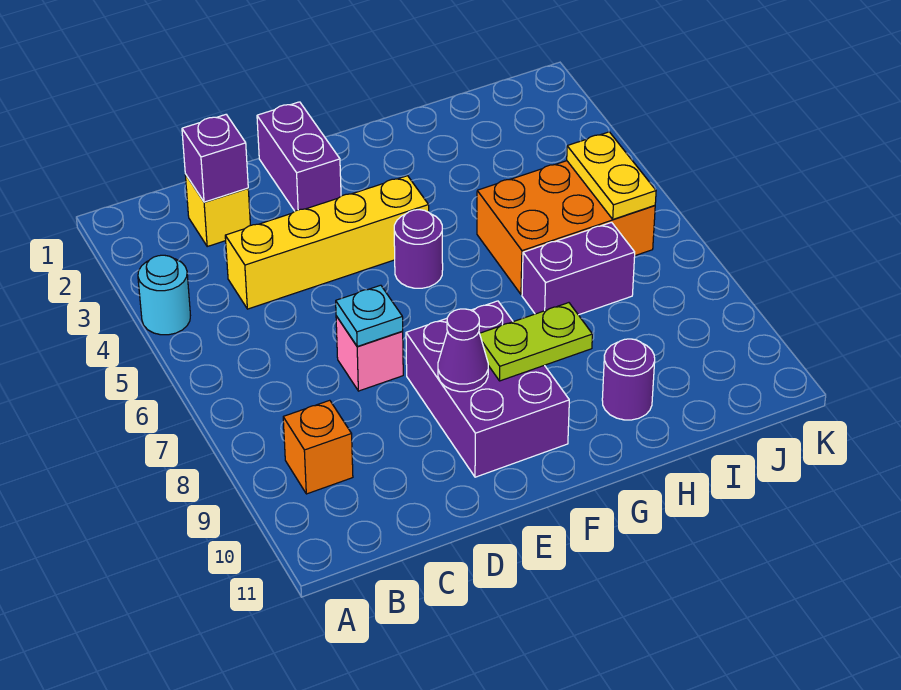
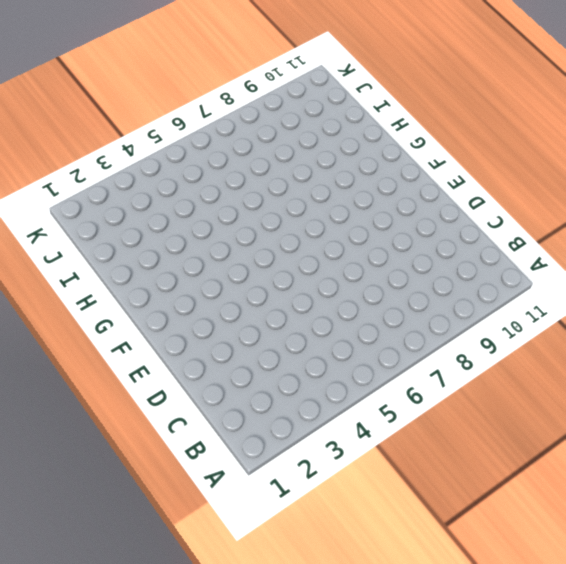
none -> cyan 1x1 round brick [138,255,190,335]
none -> orange 1x1 brick [283,400,353,494]
none -> yellow 1x1 brick [185,174,250,246]

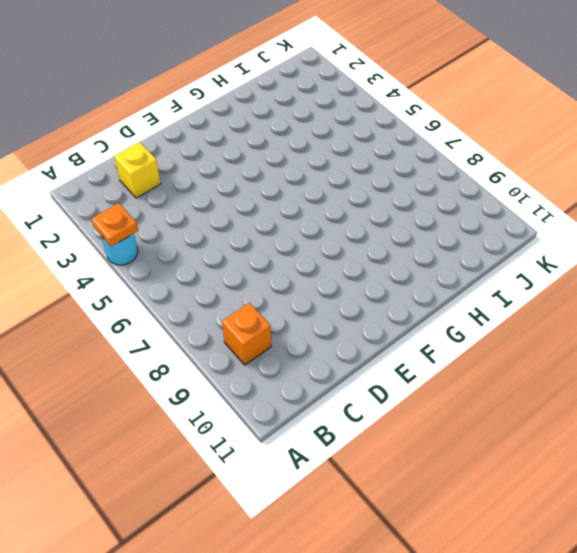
orange 1x1 plate [91,203,138,247] -> none
none -> yellow 1x4 brick [225,176,429,309]
none -> pink 1x1 brick [336,316,403,391]
none -> purple 1x2 brick [257,102,341,211]

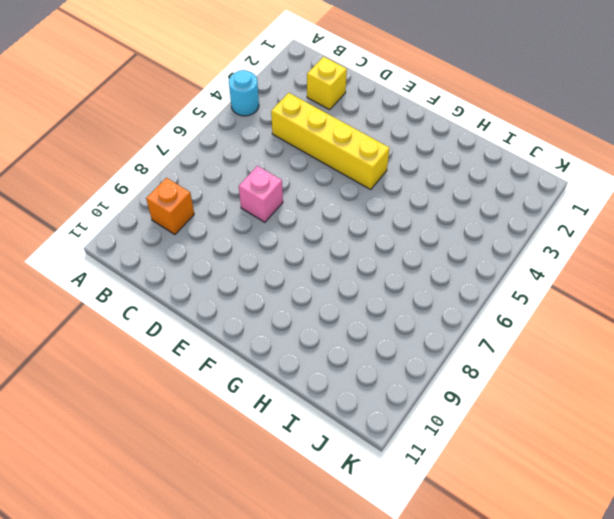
none -> purple 1x2 brick [257,102,341,211]
none -> purple 2x3 brick [406,301,569,477]
none -> purple 1x1 round brick [394,210,443,288]

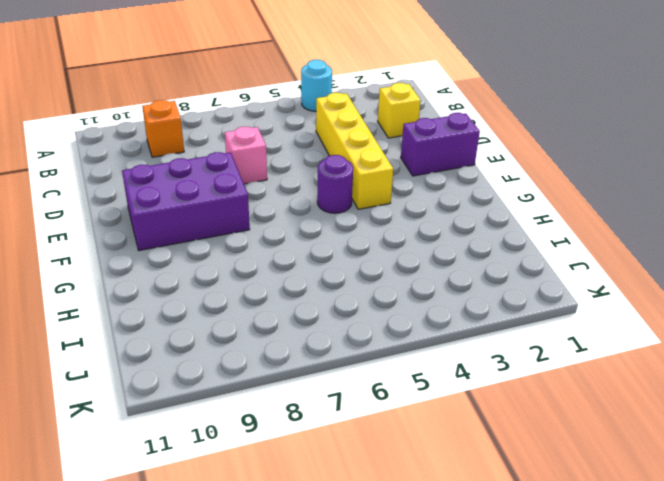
none -> orange 2x3 brick [477,161,655,295]
none -> purple 1x2 brick [522,222,635,315]
none -> purple 1x1 round brick [602,339,655,420]

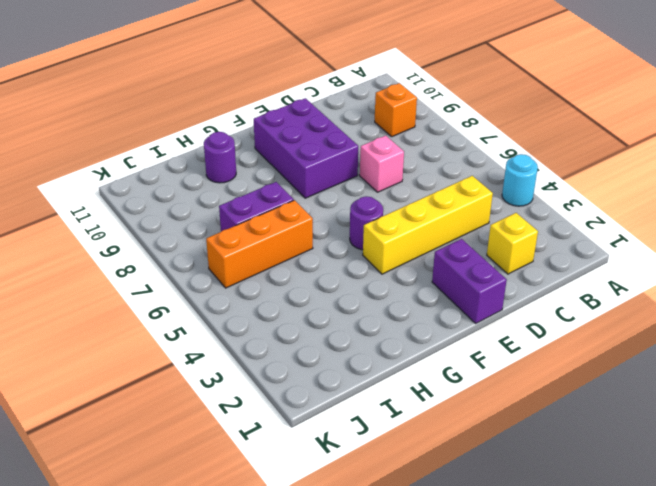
orange 1x3 brick [206,200,313,288] -> orange 2x3 brick [477,161,655,295]
none -> purple 1x1 brick [182,115,248,202]
none -> cyan 1x1 plate [336,285,403,346]
none -> purple 1x1 cone [438,309,488,392]

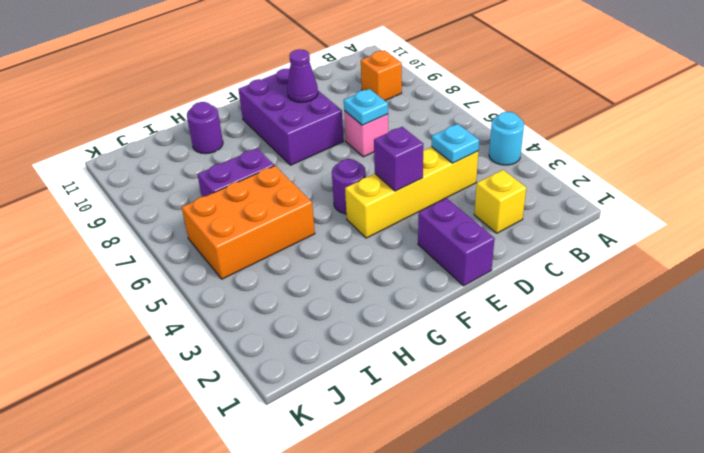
cyan 1x1 plate [431,124,479,163] -> none
purple 1x1 brick [374,127,423,191] -> purple 1x1 brick moved to [182,115,248,202]
none -> lime 1x2 plate [480,303,592,381]
none -> yellow 1x2 plate [567,132,656,219]

